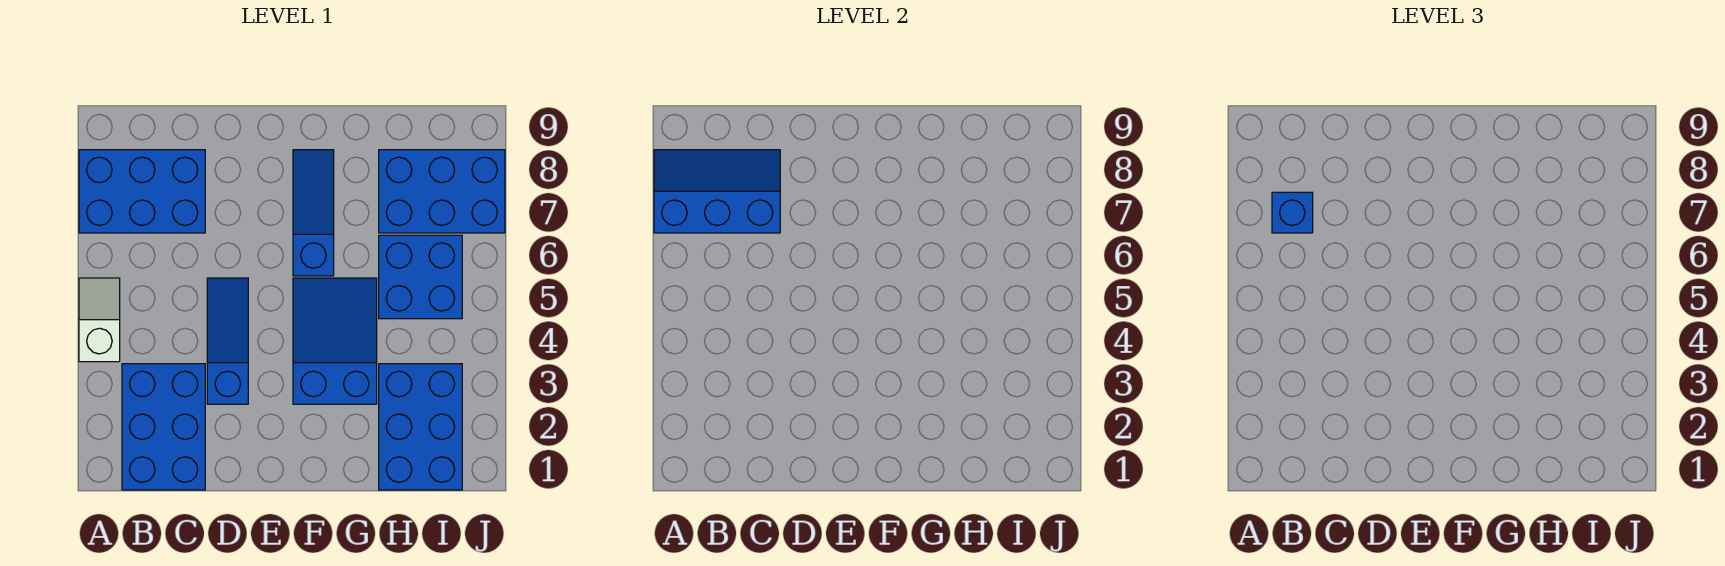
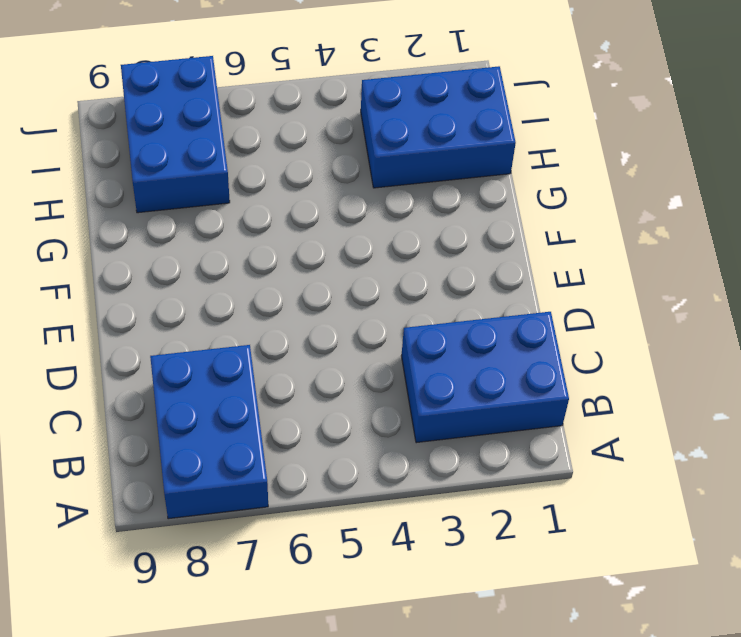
none -> white 1x2 slope [79,278,120,362]
none -> blue 1x3 slope [207,278,248,404]

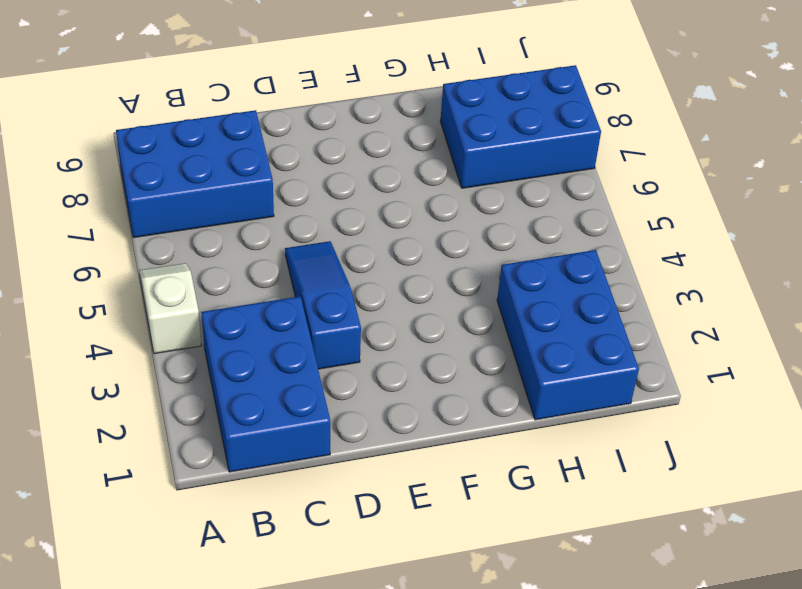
none -> blue 2x3 slope [293,278,377,404]
none -> blue 1x3 slope [293,150,334,276]

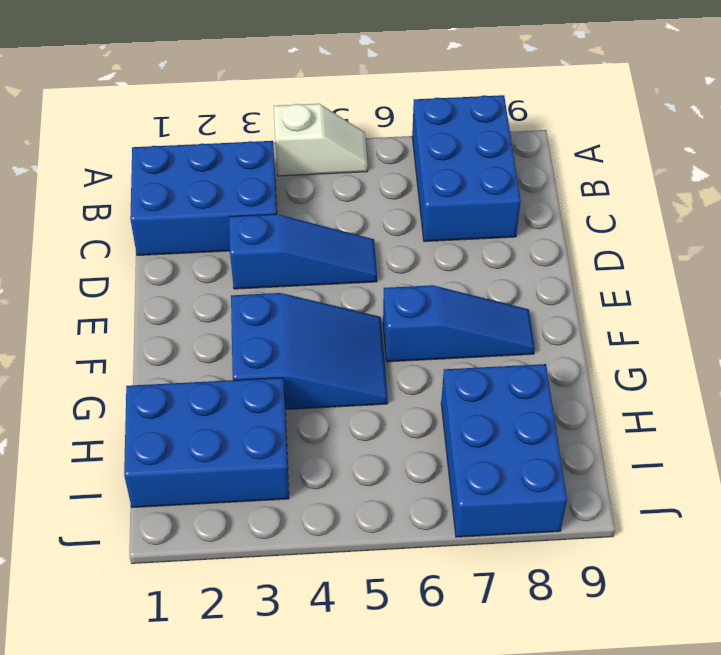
none -> blue 2x2 brick [379,235,462,319]
none -> blue 2x3 slope [654,150,780,233]

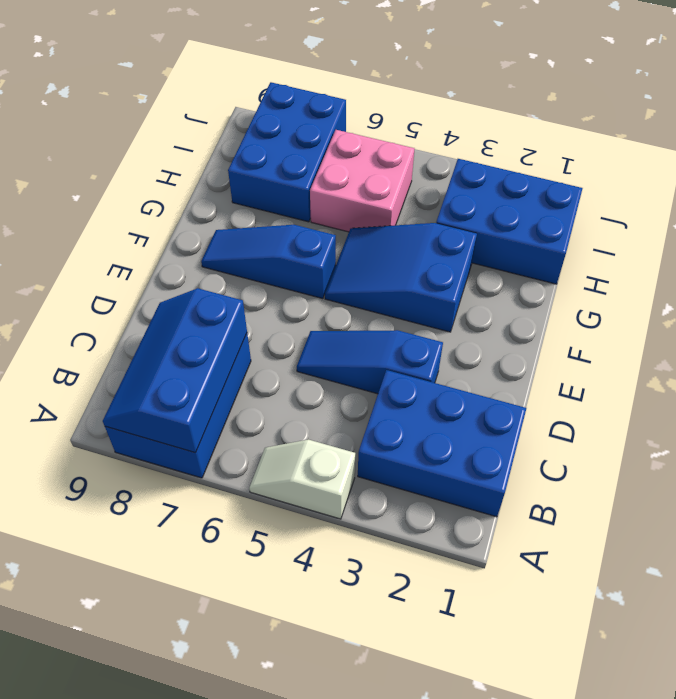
pink 2x2 brick [310,130,415,232] -> blue 2x2 brick [379,235,462,319]
none -> blue 1x1 brick [1272,192,1313,233]

